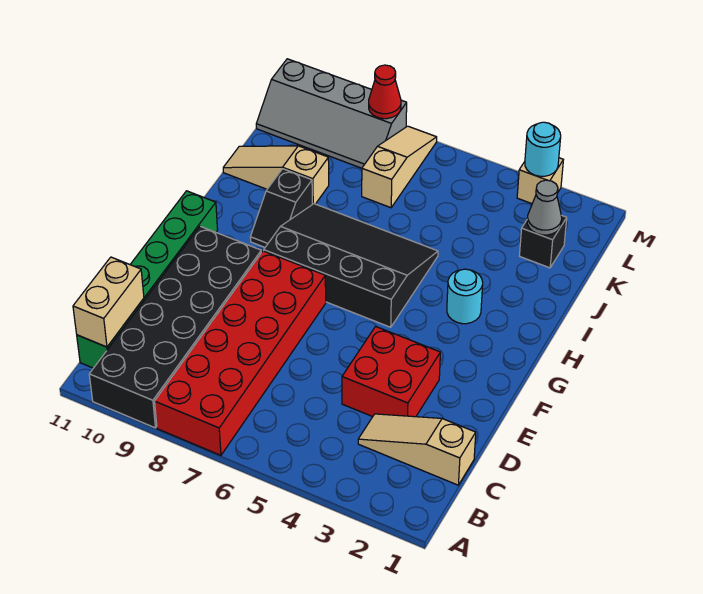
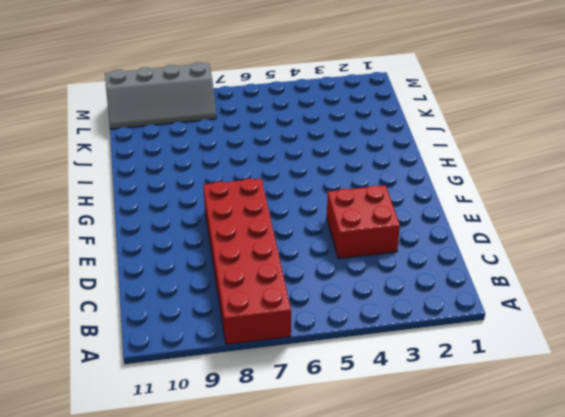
none -> black 2x6 brick [89,226,261,428]
none -> green 1x6 brick [77,191,218,368]
none -> tan 1x3 slope [358,414,476,485]

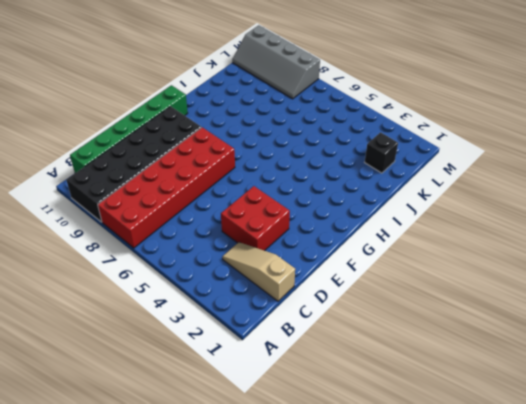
none -> black 3x4 slope [264,204,438,327]
none -> cyan 1x1 round brick [447,269,483,324]
none -> black 1x2 slope [250,169,312,247]

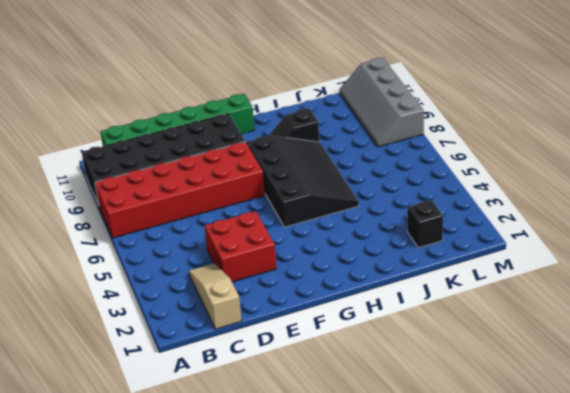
none -> cyan 1x1 round brick [447,269,483,324]
none -> tan 1x3 slope [223,146,329,204]
none -> tan 1x3 slope [362,126,437,208]

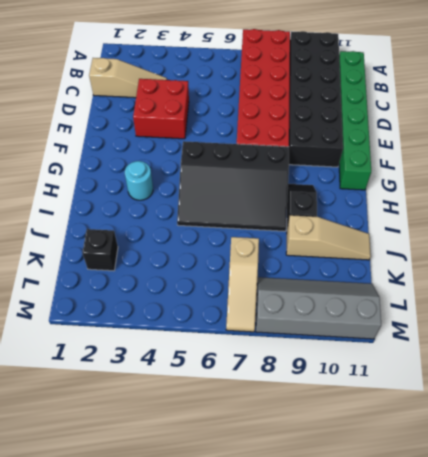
none -> tan 1x1 brick [517,158,563,204]
none -> tan 1x2 brick [73,257,144,347]
none -> grey 1x1 cone [527,180,562,235]

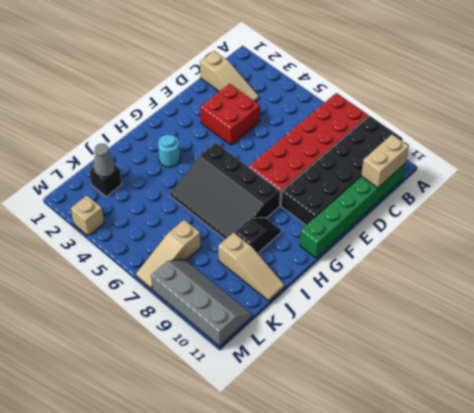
none -> cyan 1x1 round brick [525,122,561,176]
none -> red 1x1 cone [369,65,401,119]

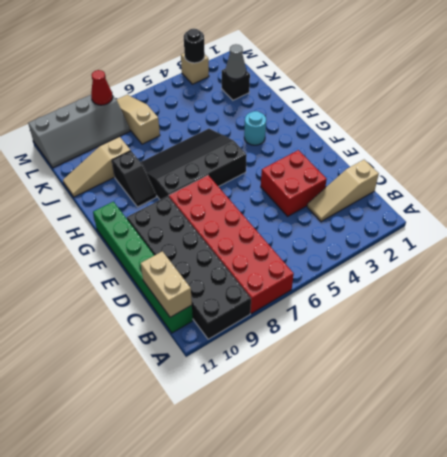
black 1x1 round brick [184,29,205,63] -> cyan 1x1 round brick [525,122,561,176]

